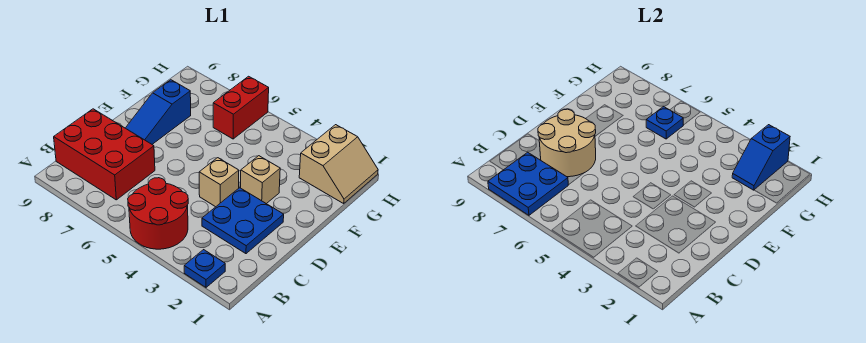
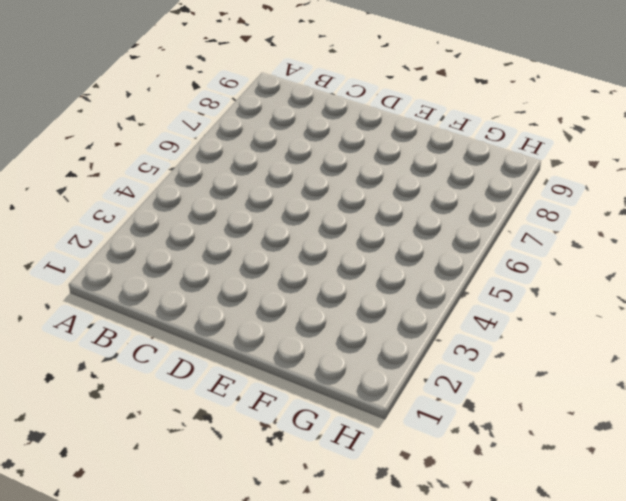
none -> blue 1x1 plate [184,250,225,287]
none -> red 2x2 round brick [128,178,188,249]
none -> red 2x3 brick [54,109,155,200]

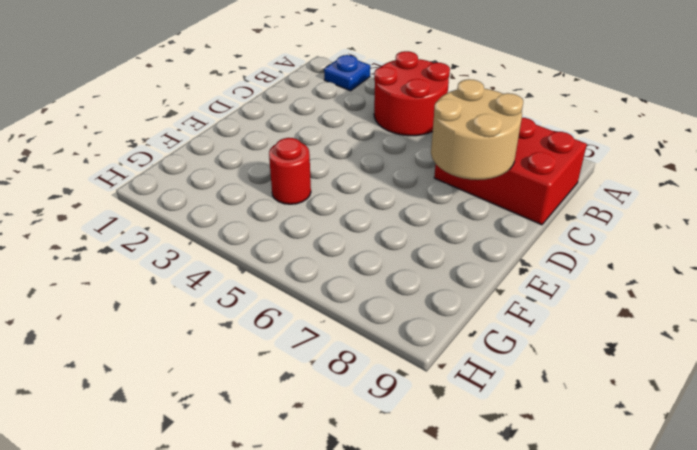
red 1x1 round brick [269,138,311,204] -> none
none -> blue 2x2 plate [202,188,284,254]
none -> tan 1x1 brick [199,158,239,207]
none -> blue 1x3 slope [126,80,191,144]

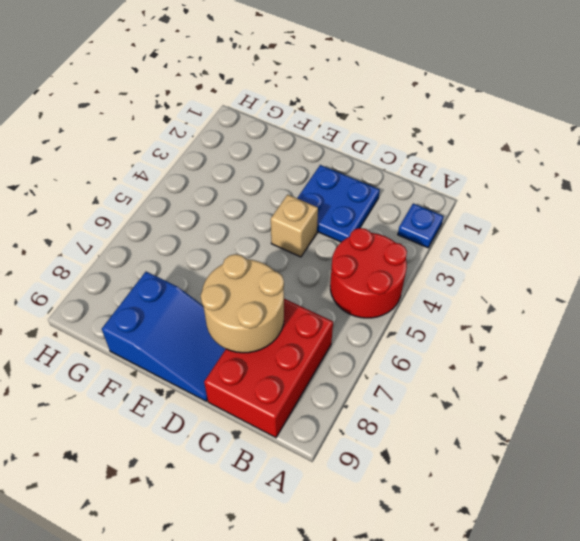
blue 2x3 slope [102,272,226,401] -> blue 1x3 slope [126,80,191,144]
none -> tan 1x1 brick [241,156,280,204]
none -> tan 2x2 slope [299,125,378,203]
none -> red 1x2 brick [213,76,269,139]

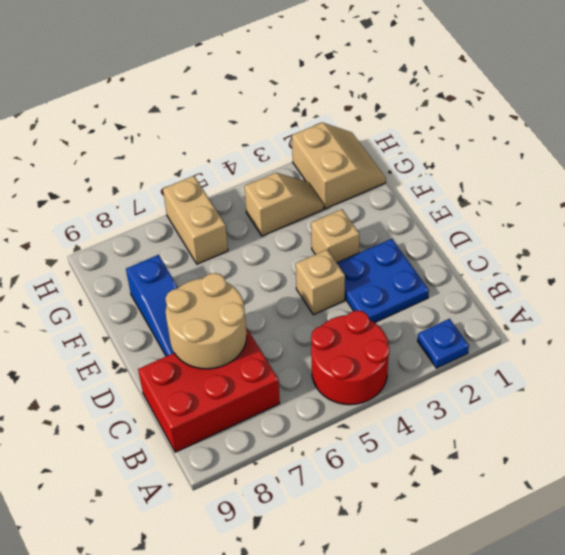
tan 1x2 slope [244,173,324,236] -> none
tan 1x2 brick [163,176,228,264] -> red 1x2 brick [213,76,269,139]
none -> blue 2x2 plate [488,152,568,215]
none -> blue 1x2 slope [732,125,790,190]
none -> blue 1x1 plate [646,106,683,139]

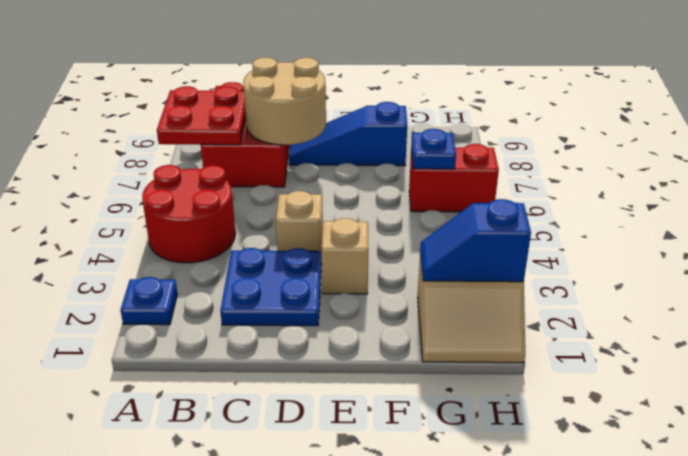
red 2x2 plate [157,86,246,145] -> blue 2x2 plate [488,152,568,215]

